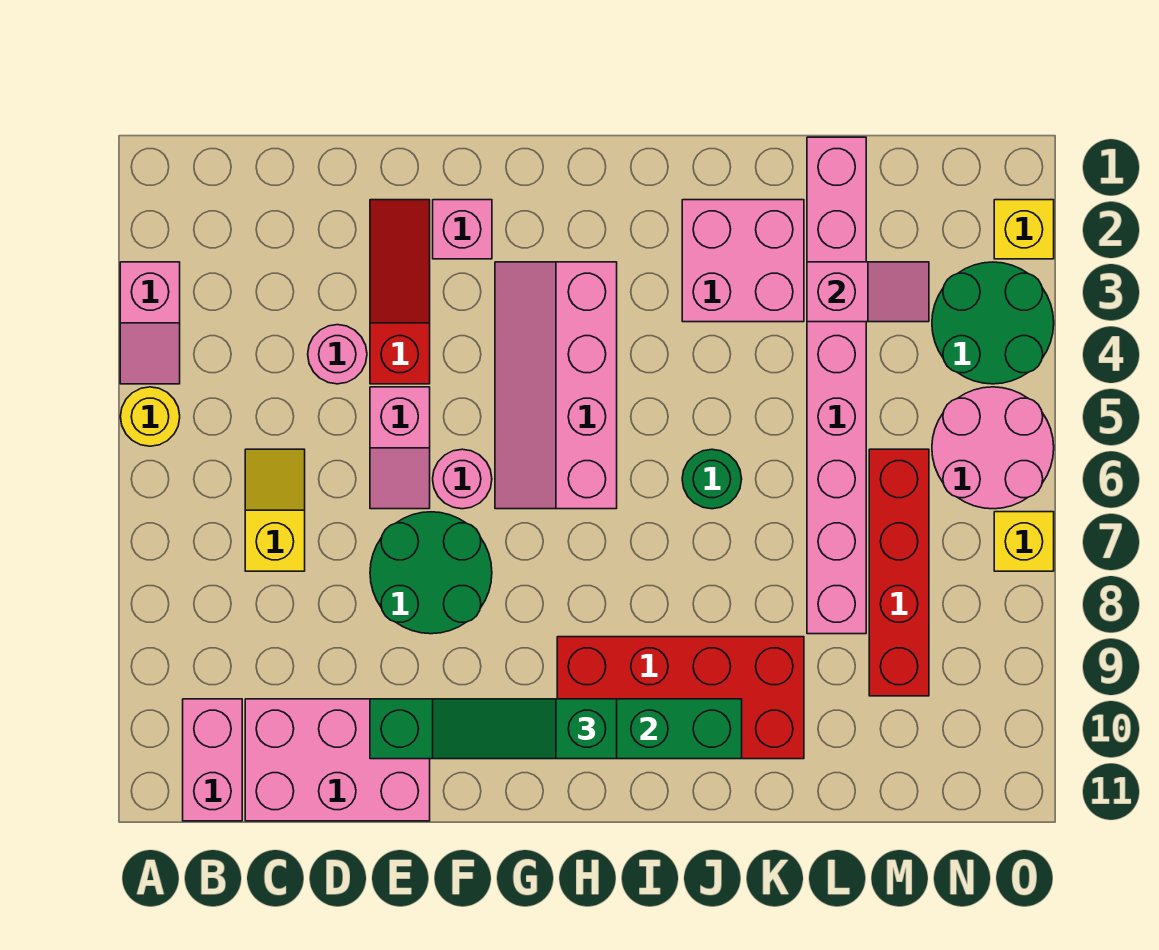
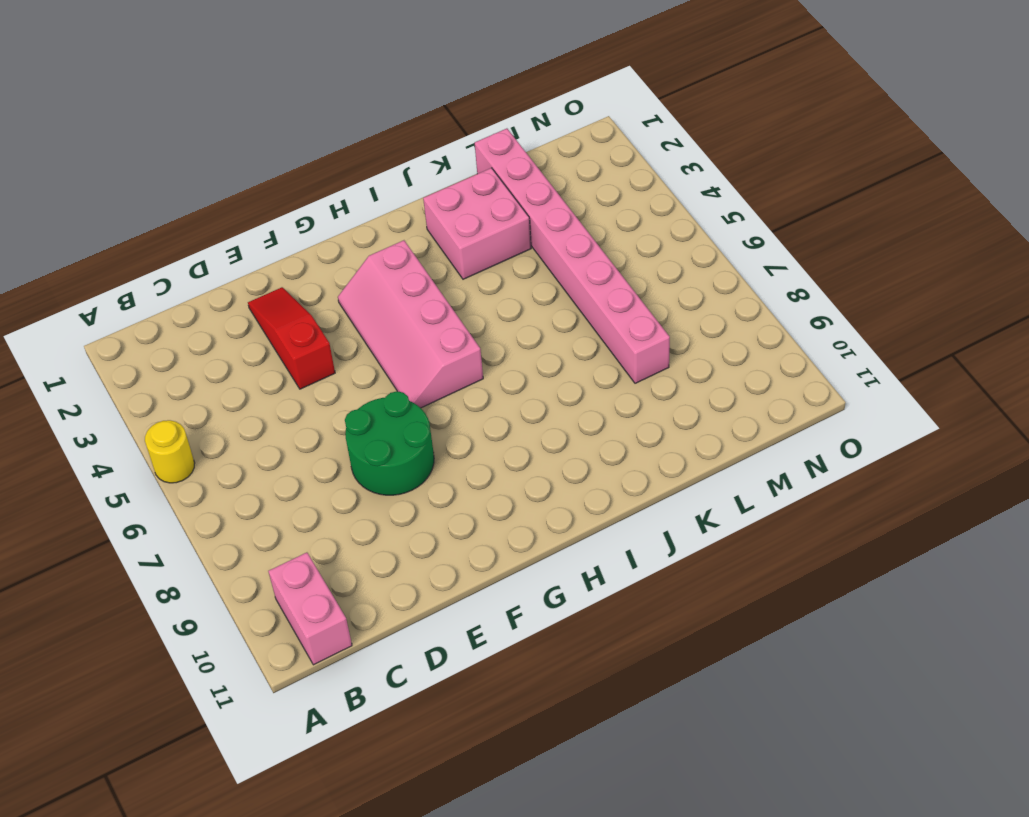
none -> pink 1x2 slope [120,262,180,384]
none -> yellow 1x2 slope [245,449,305,571]
none -> pink 2x3 brick [245,699,430,821]

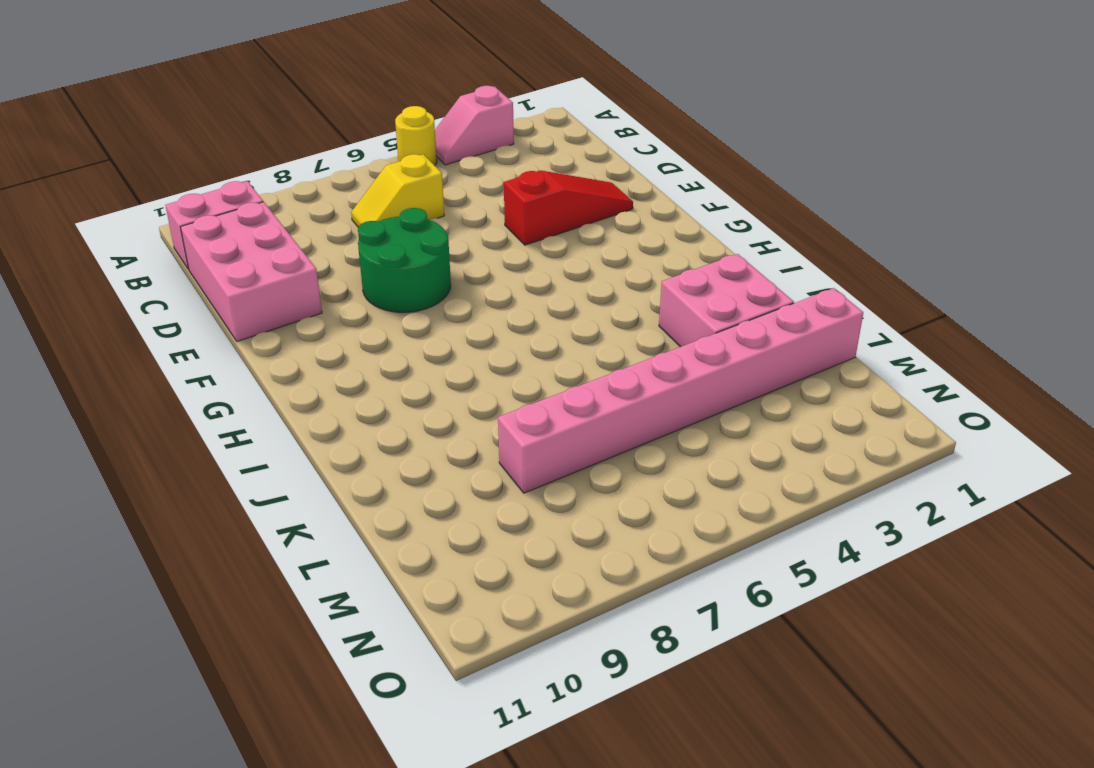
yellow 1x2 slope [351,154,444,227] -> yellow 1x2 slope turned to [245,449,305,571]
none -> pink 1x1 round brick [308,325,367,384]
none -> pink 1x2 slope [370,387,430,509]
none -> pink 1x1 brick [433,200,492,259]

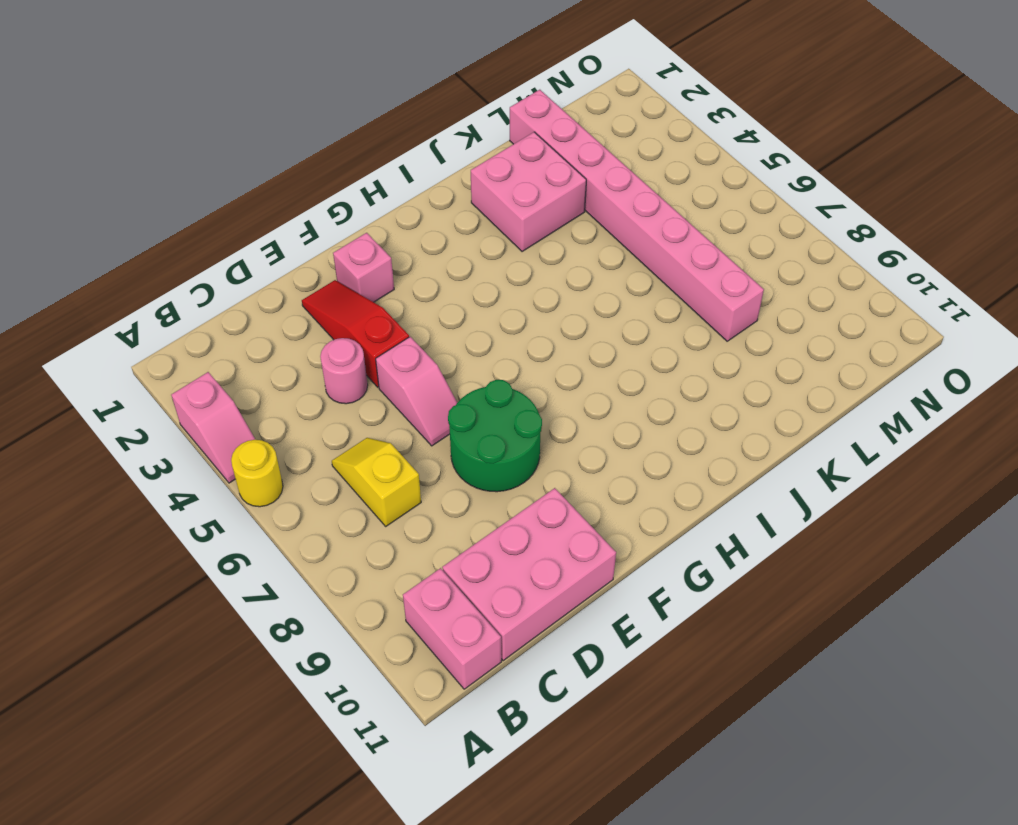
none -> pink 1x1 round brick [433,449,492,509]
none -> pink 2x4 slope [495,262,617,509]
none -> red 2x4 brick [557,637,804,759]

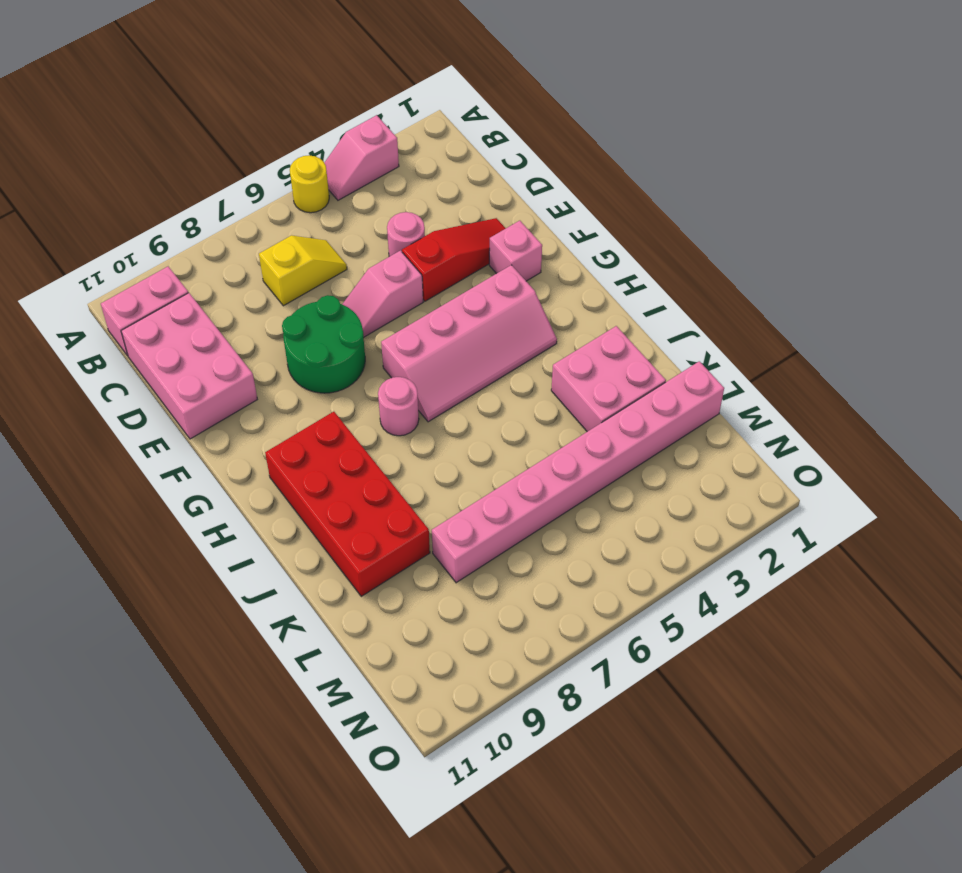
pink 2x4 slope [381,265,557,422] -> pink 2x4 slope turned to [495,262,617,509]
pink 1x1 round brick [378,377,419,436] -> pink 1x1 round brick moved to [433,449,492,509]
none -> green 1x1 round brick [682,449,742,509]
none -> red 1x4 brick [869,449,929,696]
none -> green 2x2 round brick [932,262,1054,384]

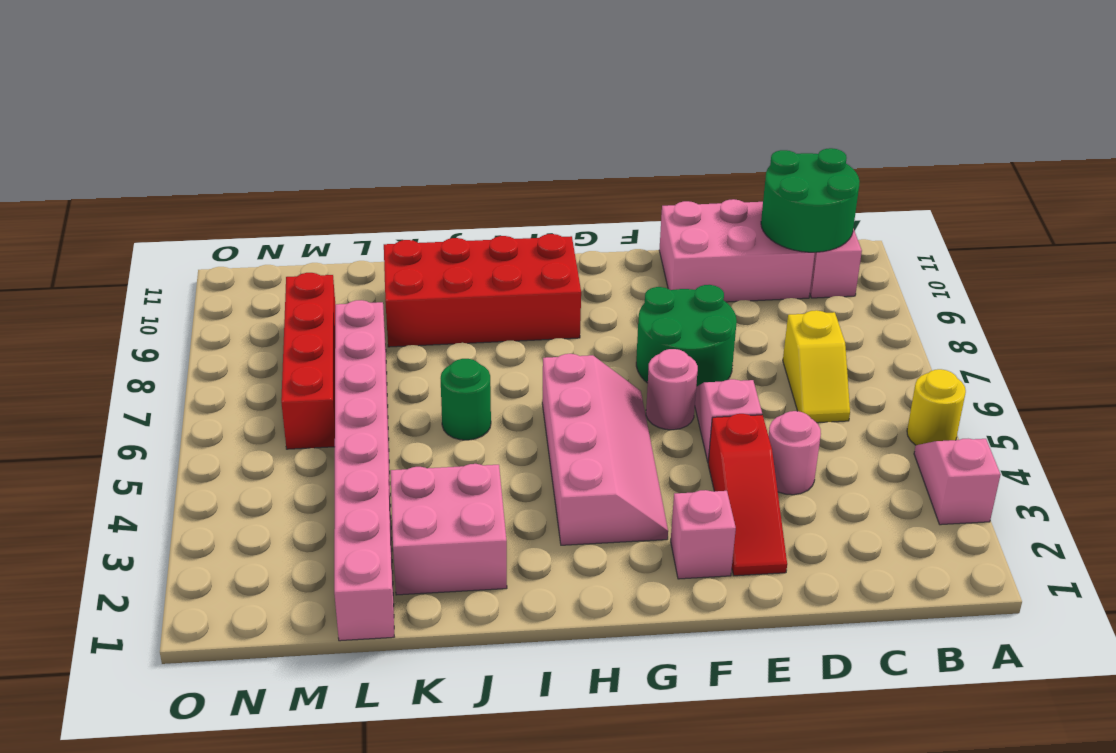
green 2x2 round brick [761,148,860,253] -> green 2x2 round brick moved to [932,262,1054,384]
none -> pink 2x2 round brick [932,387,1054,509]
none -> yellow 1x1 brick [994,200,1054,259]
none -> yellow 1x1 brick [994,512,1054,571]

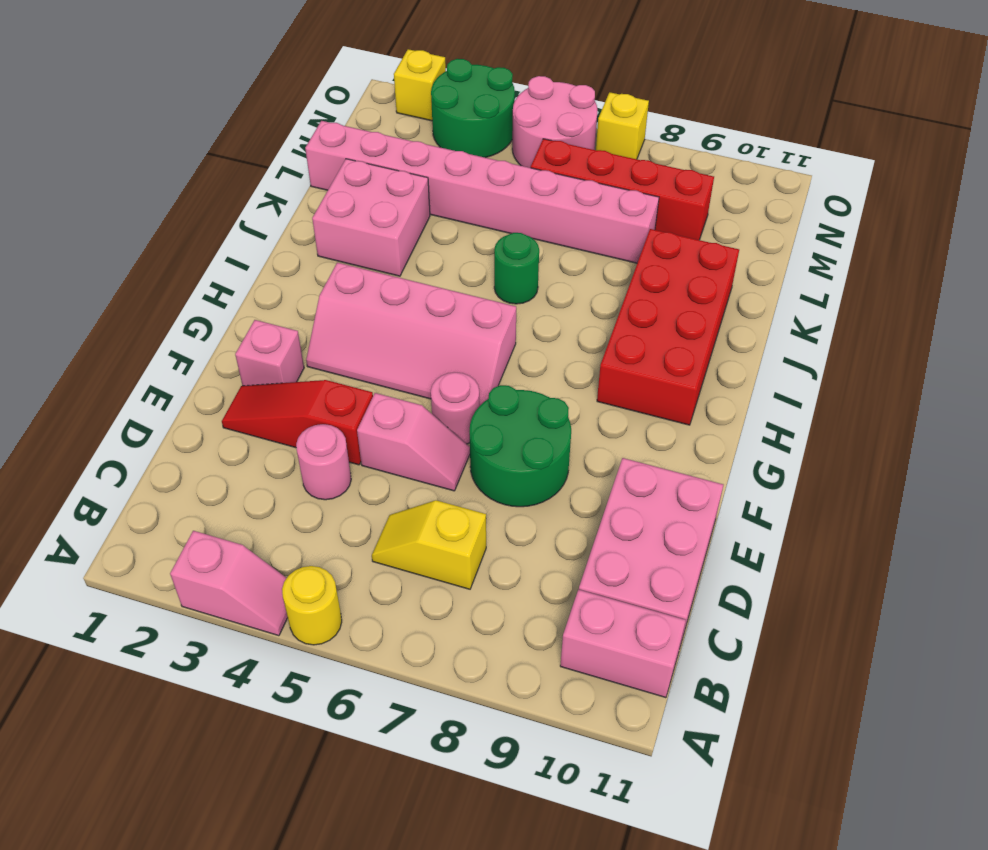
none -> green 1x6 brick [370,699,742,759]
none -> pink 1x2 slope [807,262,929,322]
none -> green 1x3 slope [433,699,617,759]

